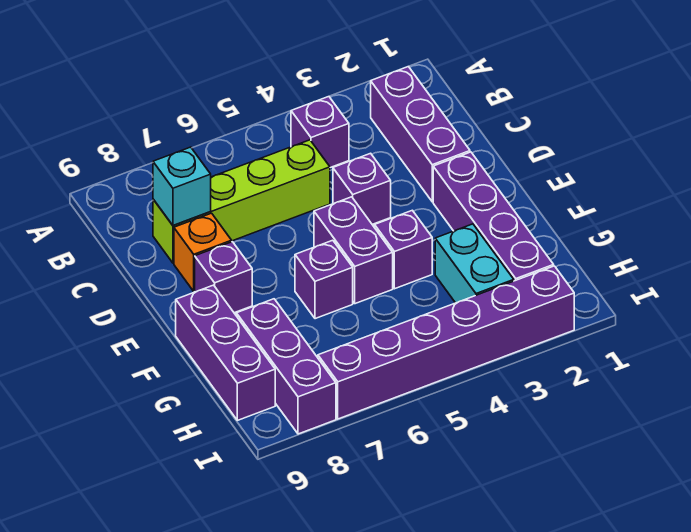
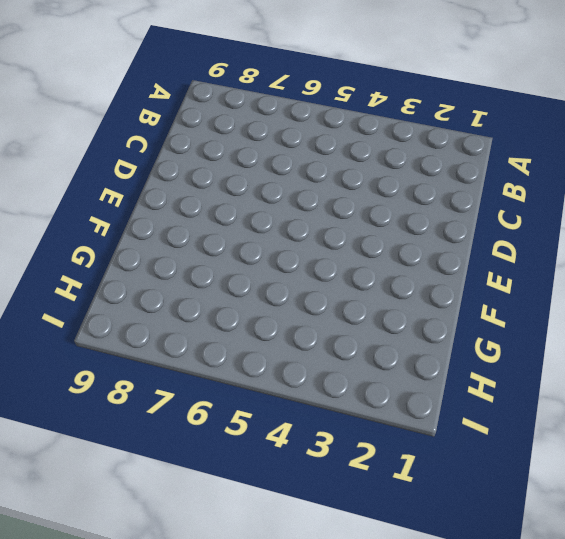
none -> purple 1x3 brick [371,67,470,202]
none -> purple 1x1 brick [291,97,349,168]
none -> lime 1x4 brick [153,140,330,263]

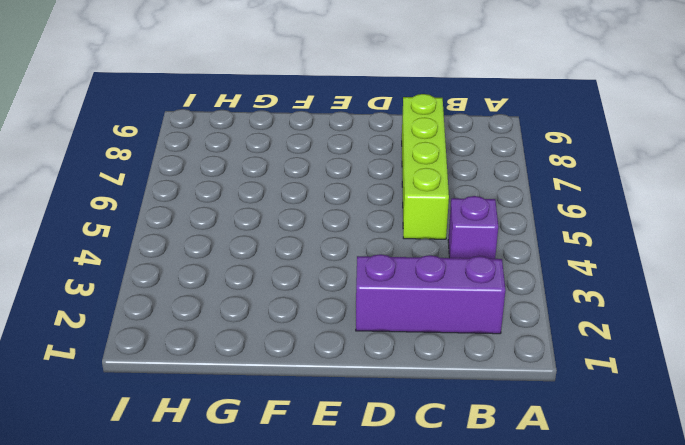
none -> purple 1x1 brick [333,153,391,224]
none -> orange 1x1 brick [174,213,232,291]
none -> purple 1x4 brick [433,152,554,281]

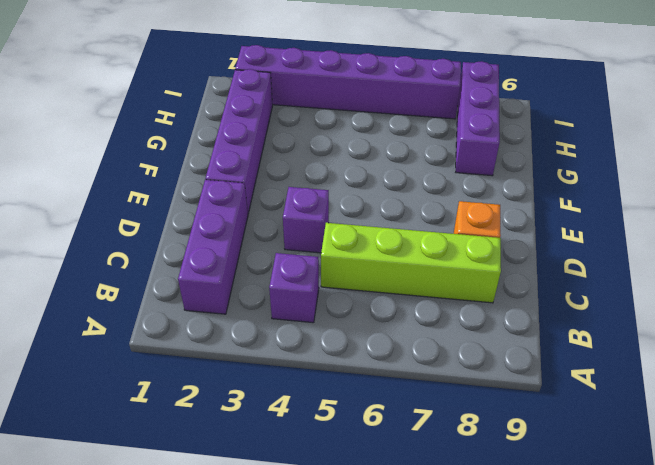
none -> purple 1x2 brick [314,197,393,304]
none -> purple 1x1 brick [195,242,252,313]
none -> purple 1x1 brick [375,210,432,289]

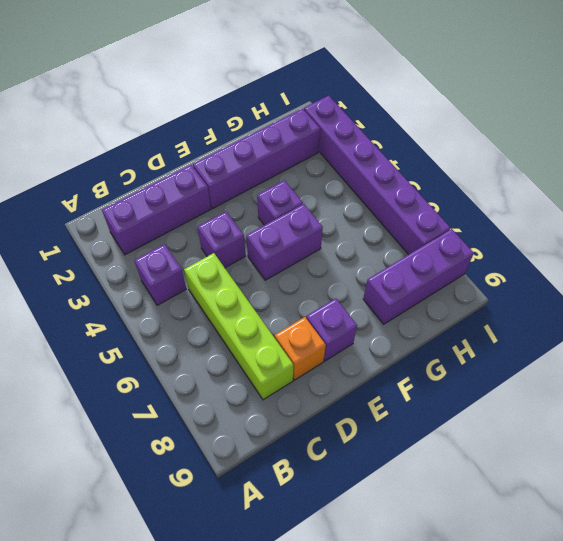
none -> purple 1x1 brick [295,240,353,319]
none -> purple 1x3 brick [176,285,275,420]
none -> cyan 1x2 brick [435,224,514,303]

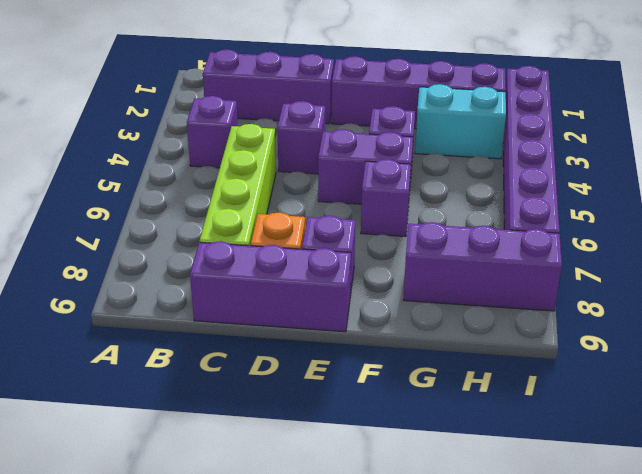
purple 1x3 brick [190,241,351,332] -> purple 1x3 brick moved to [176,285,275,420]
none -> cyan 1x1 brick [153,147,211,226]

